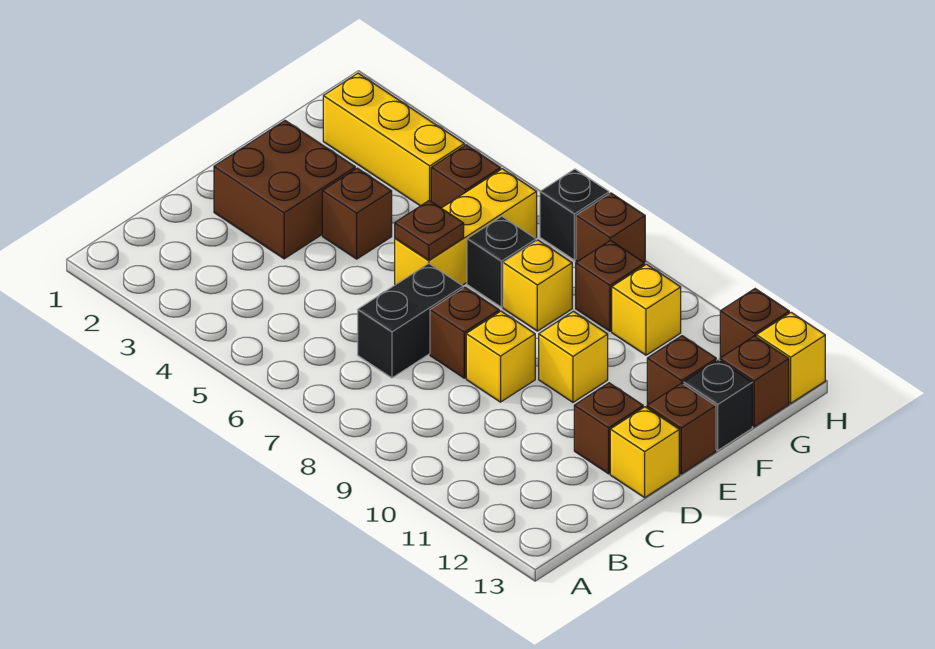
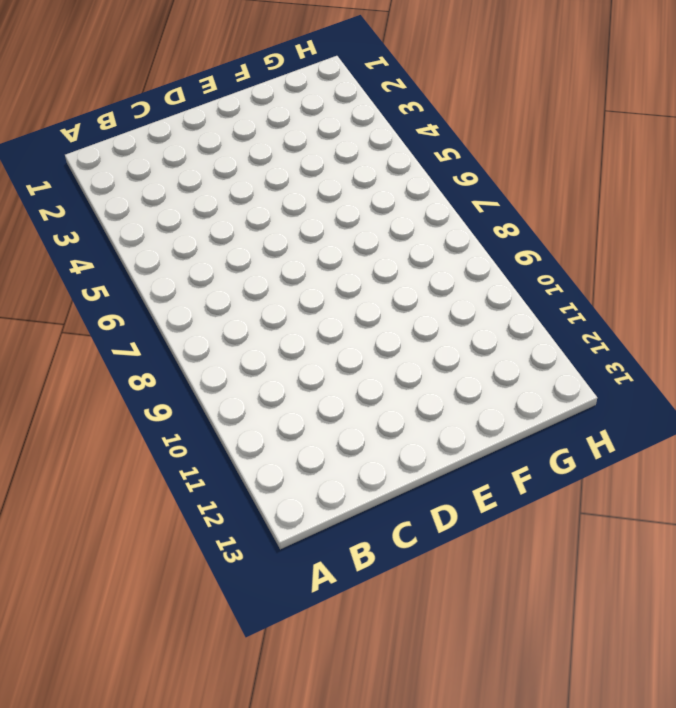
none -> black 1x2 brick [358,264,463,378]
none -> brown 2x2 brick [214,121,355,259]
none -> brown 1x1 brick [430,287,499,378]

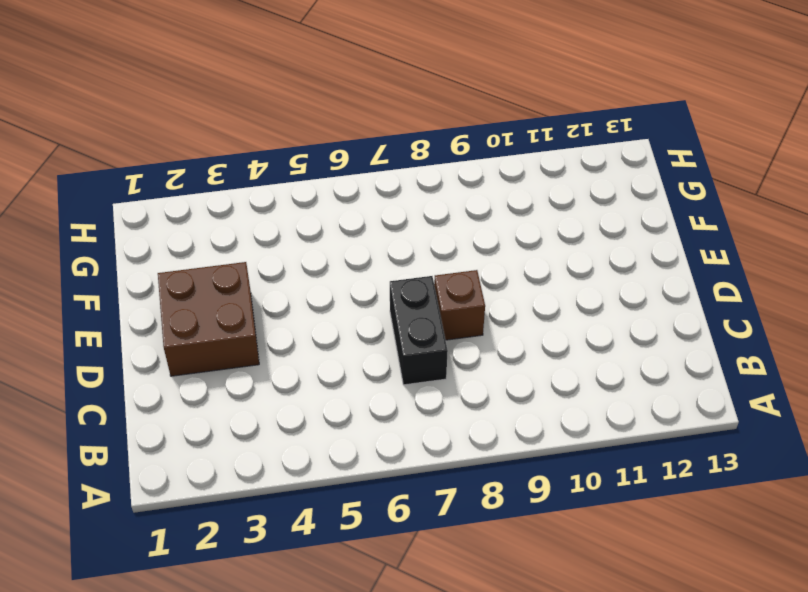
none -> yellow 1x1 brick [466,311,535,402]
none -> brown 1x1 brick [574,383,643,474]
none -> yellow 1x1 brick [610,407,679,498]

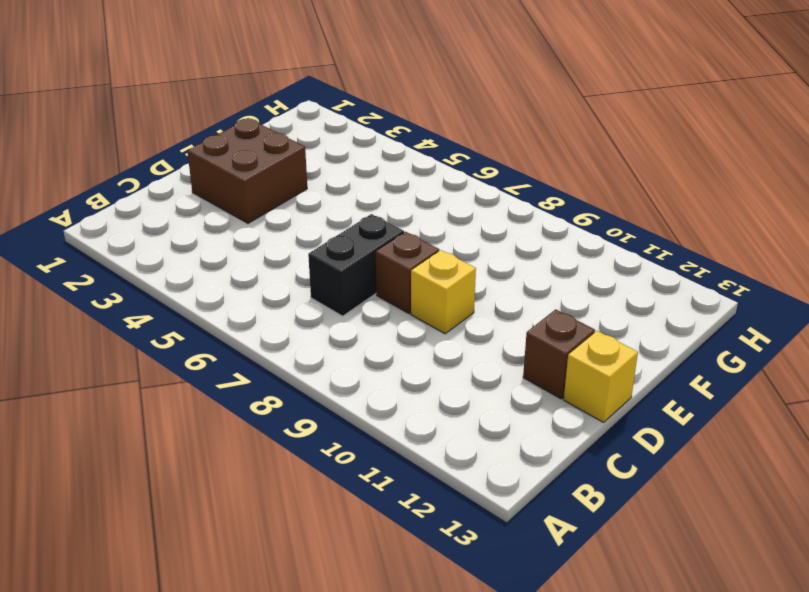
none -> brown 1x1 brick [322,168,392,259]
none -> yellow 1x3 brick [395,169,537,285]
none -> yellow 1x1 brick [539,312,608,402]

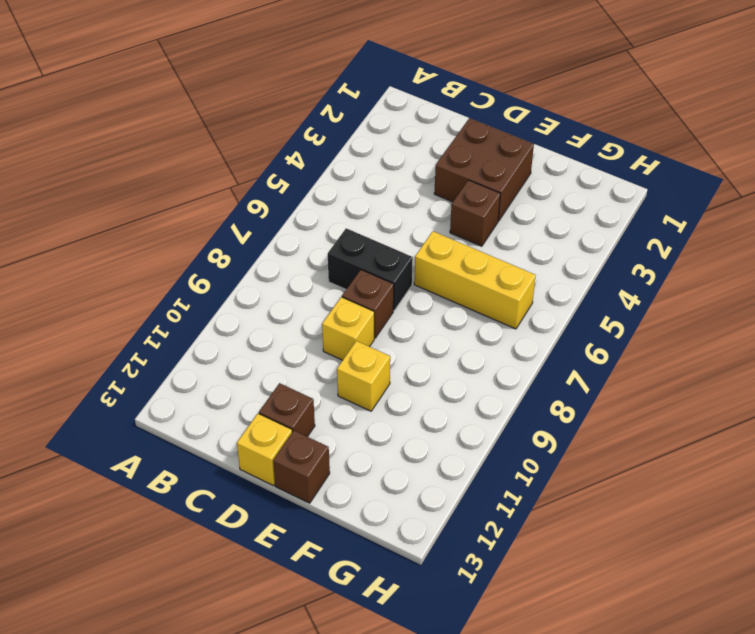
none -> black 1x1 brick [467,216,536,307]
none -> yellow 1x1 brick [503,240,572,331]
none -> brown 1x1 brick [647,336,716,404]

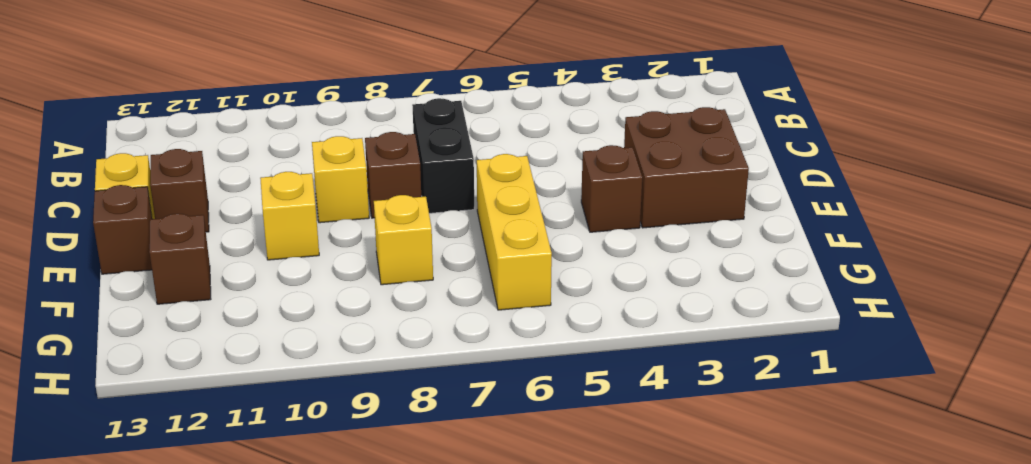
none -> black 1x1 brick [467,216,536,307]
none -> black 1x1 brick [683,360,752,450]
none -> yellow 1x3 brick [323,73,465,206]

